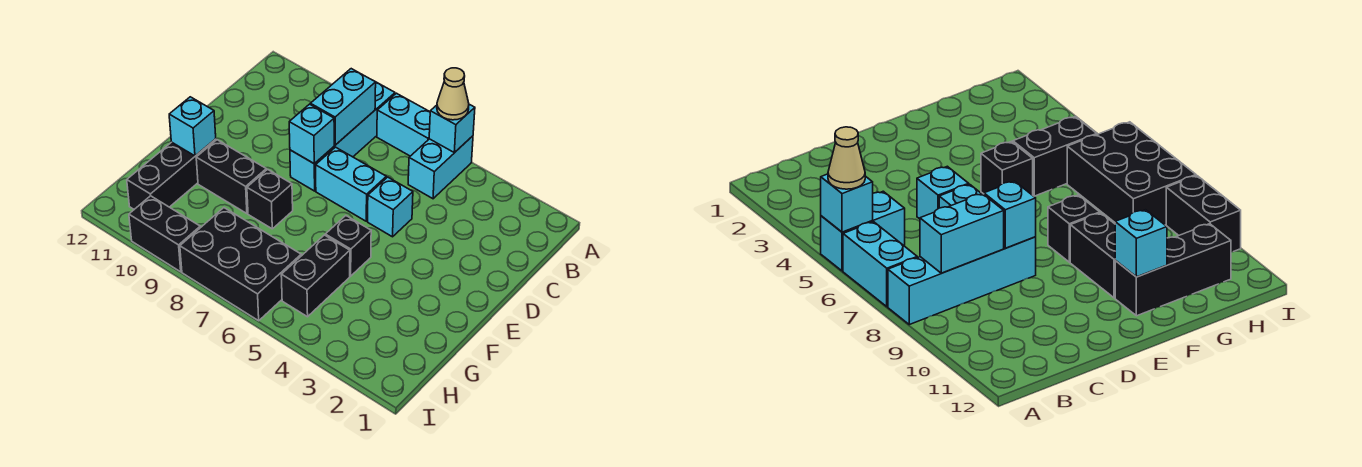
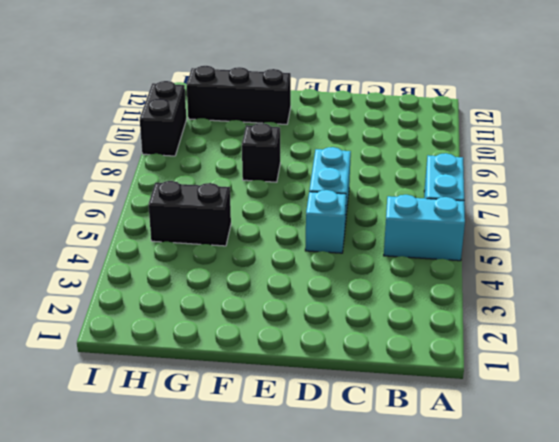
none -> cyan 1x4 brick [290,82,395,191]
none -> black 1x1 brick [325,216,371,276]
none -> black 1x2 brick [196,140,266,214]

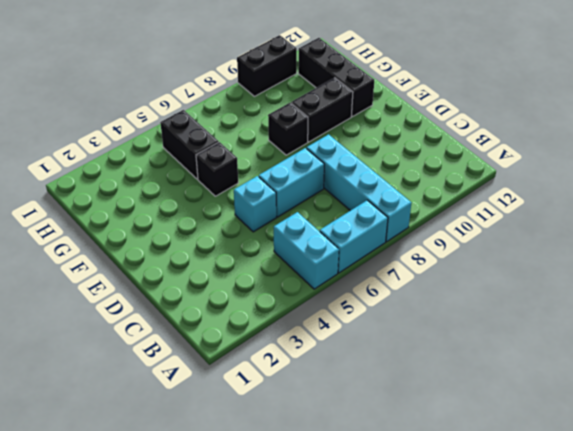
none -> black 2x3 brick [180,208,301,321]
none -> cyan 1x1 brick [429,104,475,153]
none -> cyan 1x2 brick [310,69,376,145]

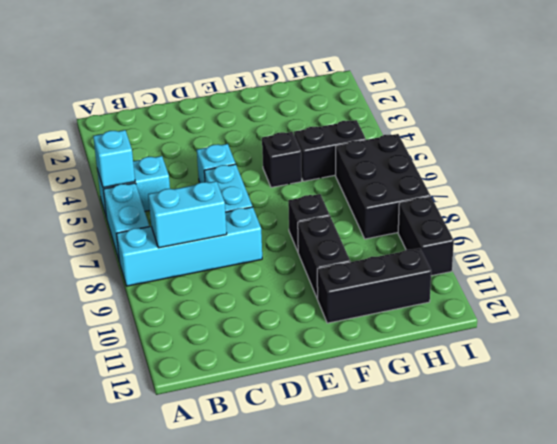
none -> cyan 1x1 brick [289,104,334,164]
none -> cyan 1x1 brick [169,97,216,156]
none -> tan 1x1 cone [437,68,469,120]

